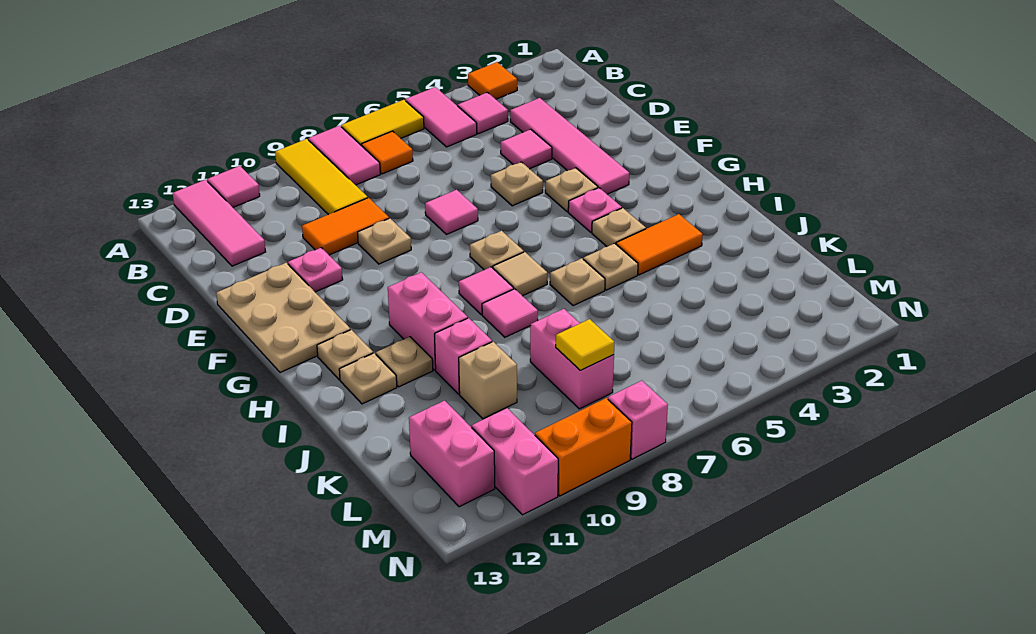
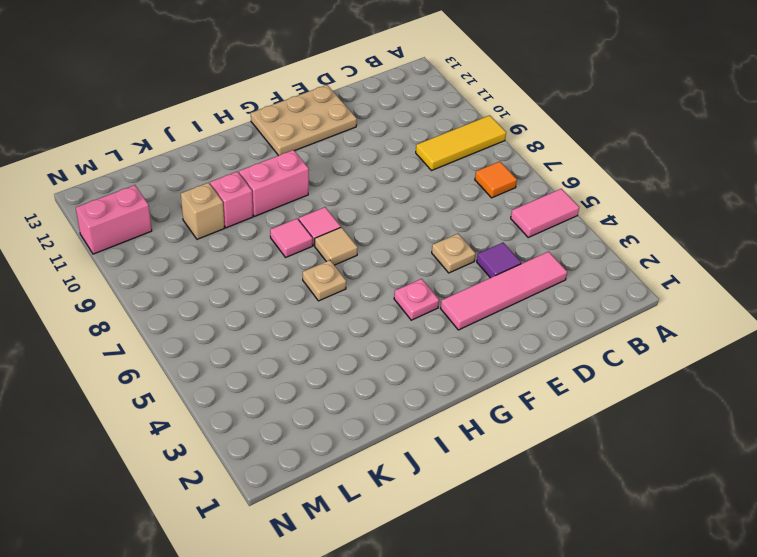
purple 1x1 tile [477,243,521,278] -> pink 1x1 tile [501,129,552,169]
none -> orange 1x1 tile [468,62,517,99]
none -> yellow 1x2 tile [341,100,424,146]
none -> pink 1x2 tile [308,126,380,185]
none -> pink 1x1 tile [207,166,260,207]

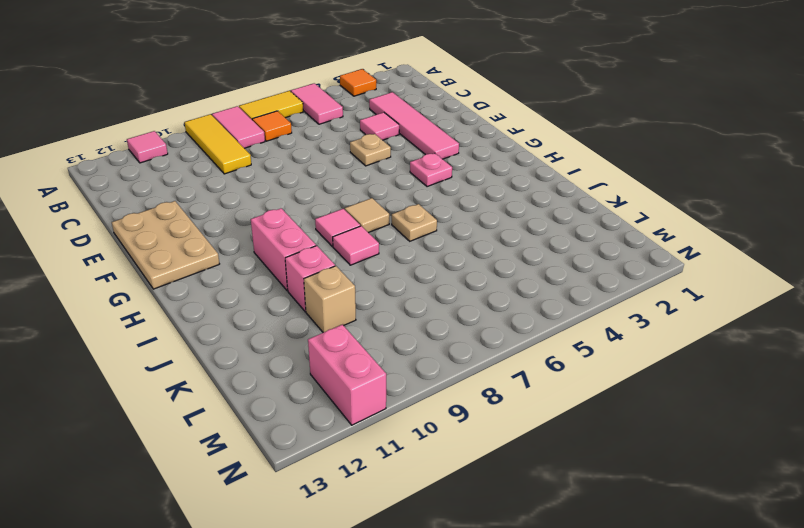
none -> pink 1x3 tile [173,180,266,266]
none -> pink 1x1 tile [458,92,508,134]
none -> orange 1x2 tile [302,198,389,255]
none -> pink 1x1 tile [425,190,478,235]

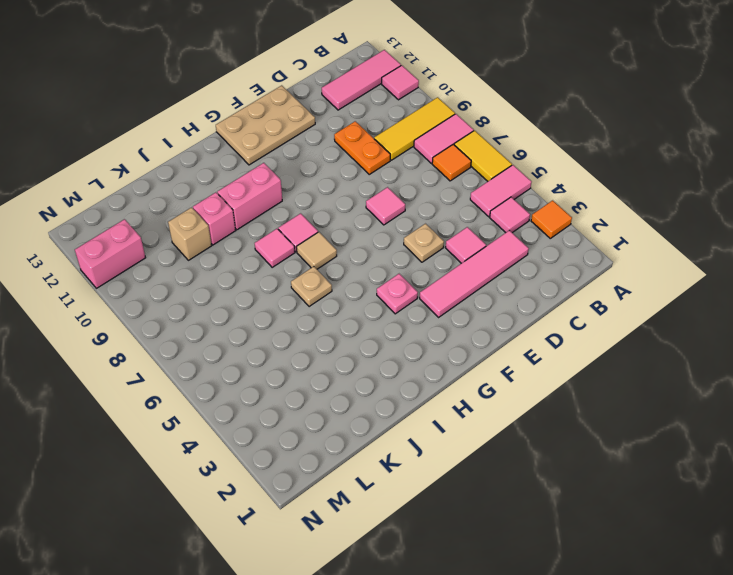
orange 1x2 plate [334,121,390,174] -> orange 1x2 tile [302,198,389,255]
none -> tan 1x1 plate [358,218,411,264]
none -> pink 1x1 plate [288,248,343,292]
none -> tan 1x1 plate [545,168,598,212]
none -> tan 1x1 plate [470,231,524,270]

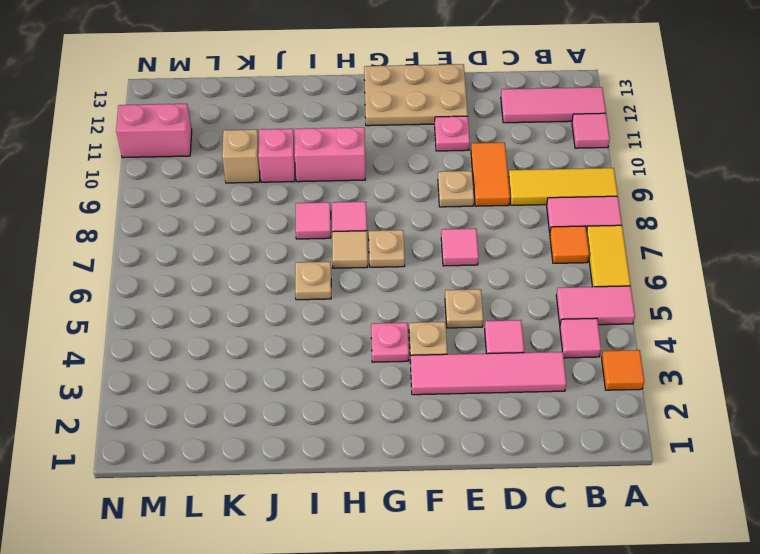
none -> tan 1x1 plate [592,208,646,247]
none -> tan 1x1 plate [317,330,373,380]
none -> orange 1x2 tile [616,214,703,275]
none -> tan 1x1 plate [583,243,638,290]

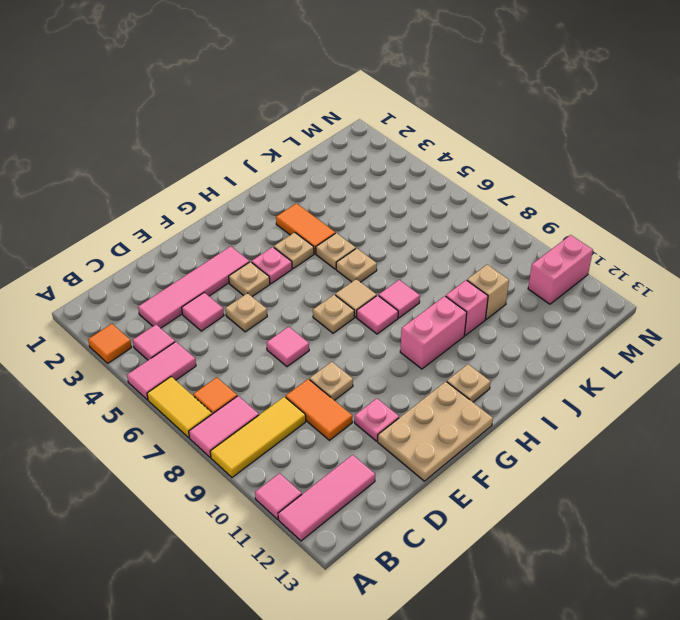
none -> tan 1x1 plate [376,337,433,387]
none -> tan 1x1 plate [339,353,397,404]
none -> pink 1x2 brick [530,309,614,409]
none -> pink 1x2 brick [409,401,495,507]

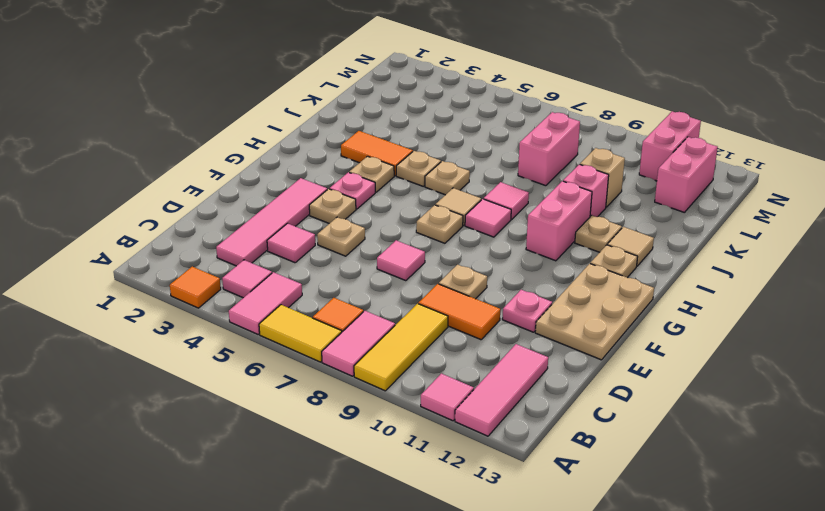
tan 1x1 tile [607,227,654,266] -> tan 1x1 plate [339,353,397,404]
none -> pink 1x1 brick [608,381,668,459]
none -> orange 1x2 brick [535,398,632,496]
none -> yellow 1x1 tile [556,319,614,370]

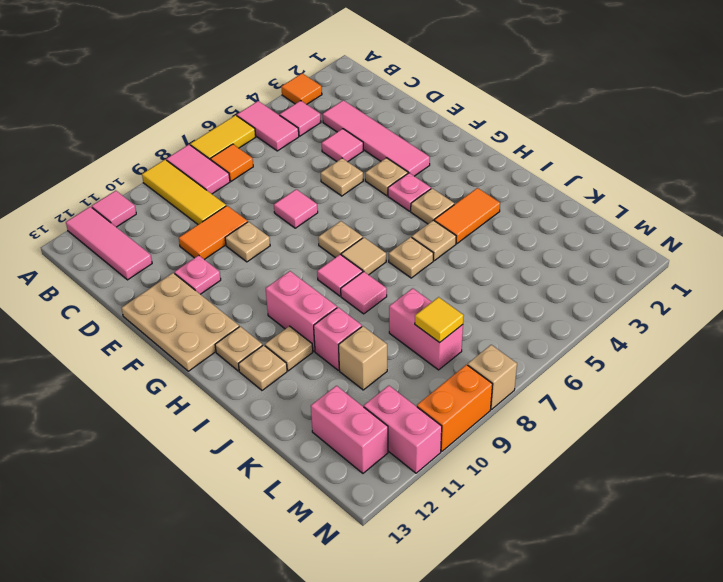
tan 1x1 brick [468,345,517,409] -> pink 1x1 brick [608,381,668,459]

